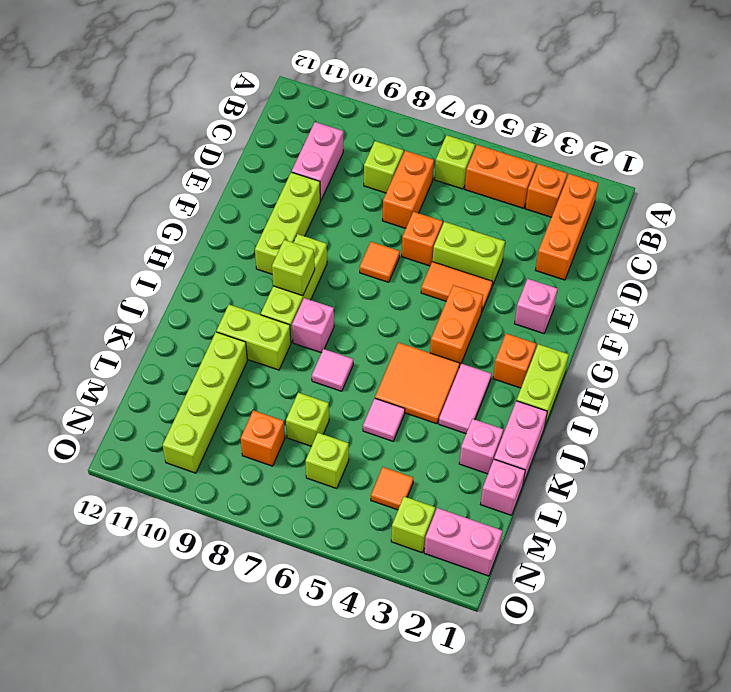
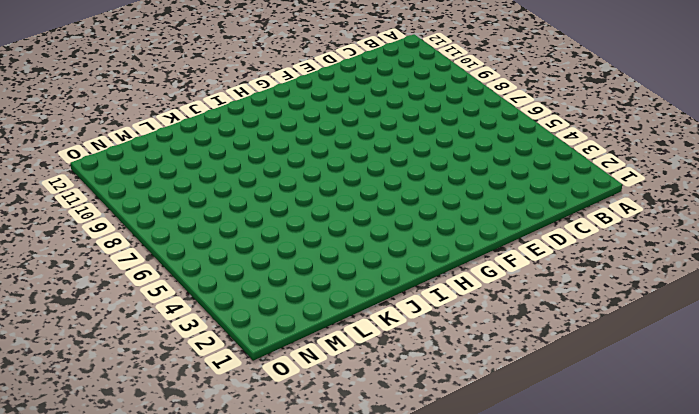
none -> orange 1x3 brick [536,174,598,280]
none -> orange 1x1 brick [525,164,567,217]
none -> orange 1x2 brick [465,145,536,208]
none -> lime 1x1 brick [435,135,475,189]

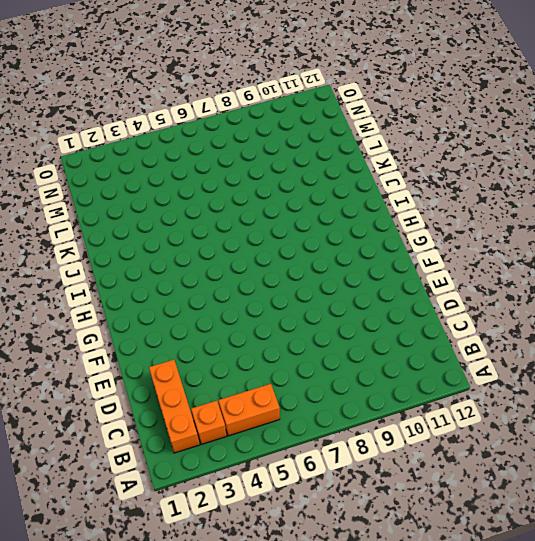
none -> lime 1x1 brick [435,135,475,189]
none -> orange 1x2 brick [382,151,434,228]
none -> lime 1x1 brick [364,141,404,193]
none -> pink 1x2 brick [292,122,343,201]

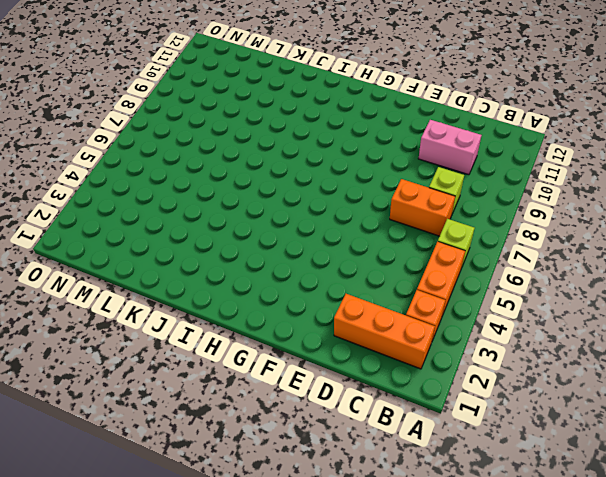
none -> lime 1x2 brick [433,222,505,286]
none -> orange 1x1 brick [402,212,443,266]
none -> lime 1x3 brick [255,172,320,274]
none -> pink 1x1 brick [515,279,557,334]

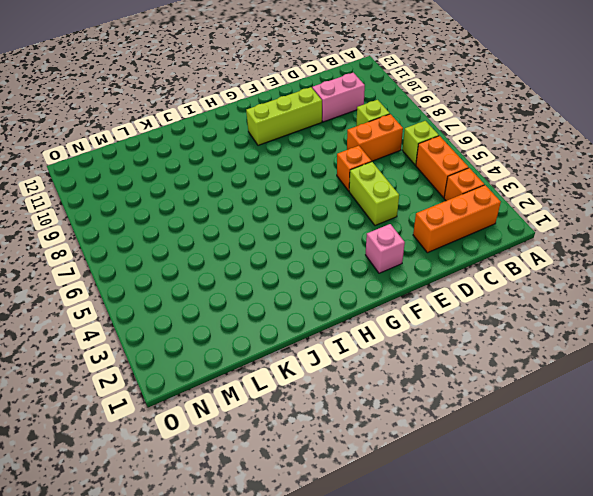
none -> orange 1x2 tile [421,262,493,313]
none -> orange 1x1 tile [360,242,400,282]
none -> orange 1x2 brick [430,285,483,367]
none -> lime 1x3 brick [261,234,327,342]

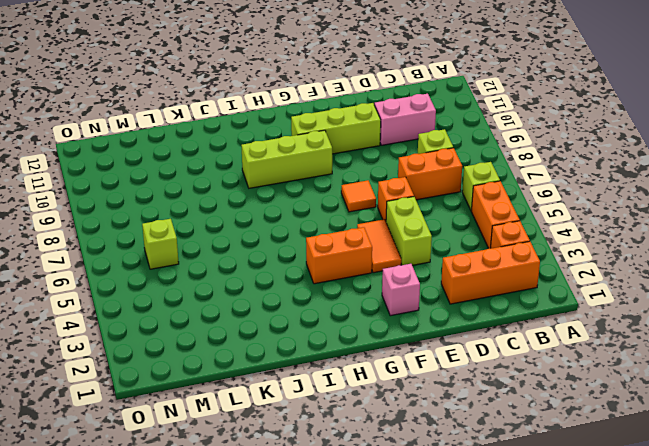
none -> lime 1x2 brick [517,344,569,428]
none -> orange 1x1 brick [493,334,536,388]
none -> pink 1x2 tile [439,364,491,434]
none -> orange 2x2 tile [375,342,460,424]

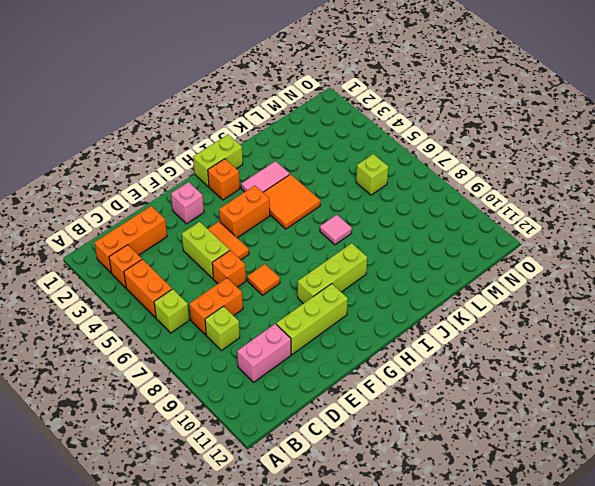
none -> pink 1x1 brick [292,298,334,353]
none -> pink 1x2 brick [494,401,547,484]
none -> lime 1x2 brick [217,305,291,370]
none -> pink 1x1 brick [459,419,503,474]

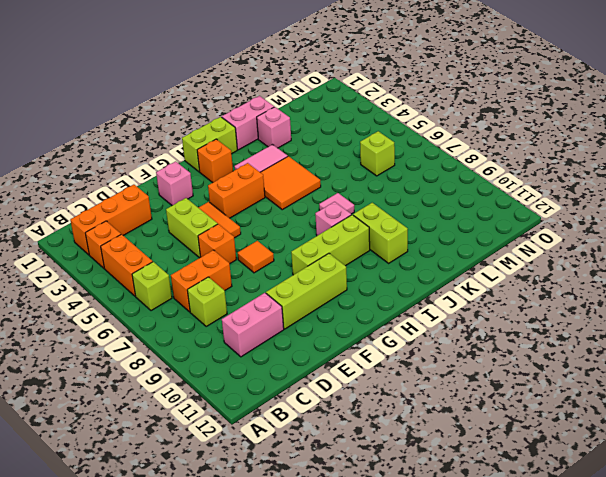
none -> pink 1x1 tile [363,399,405,441]
none -> lime 1x4 brick [163,332,247,473]
none -> pink 1x1 brick [481,459,525,515]
none -> lime 1x1 brick [286,392,329,446]

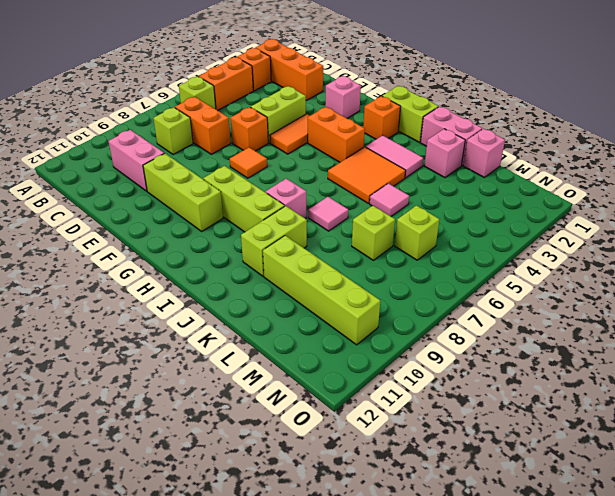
none -> orange 1x1 tile [371,467,413,510]
none -> orange 1x1 brick [241,410,285,466]
none -> pink 1x2 brick [424,508,502,576]
none -> lime 1x1 brick [391,496,435,553]

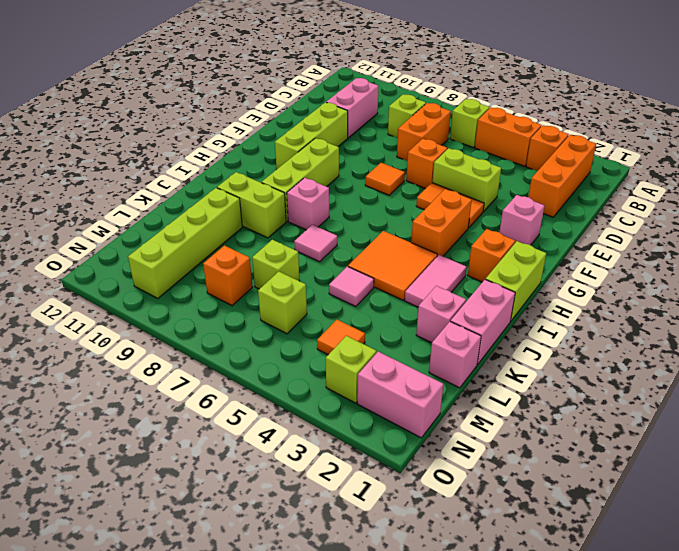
none -> lime 1x1 brick [272,240,315,296]

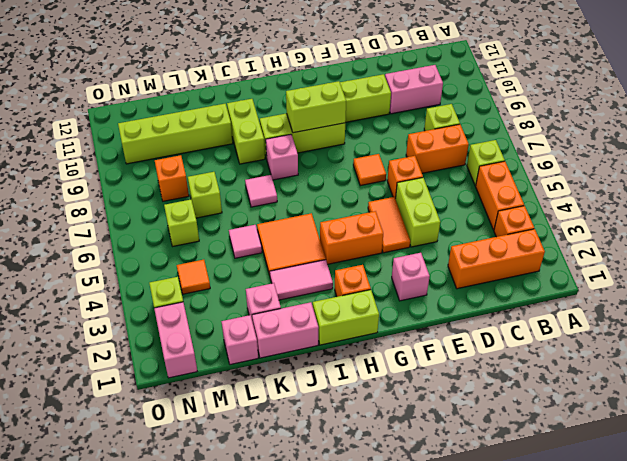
lime 1x2 brick [286,81,346,133] -> lime 1x1 brick [272,240,315,296]

